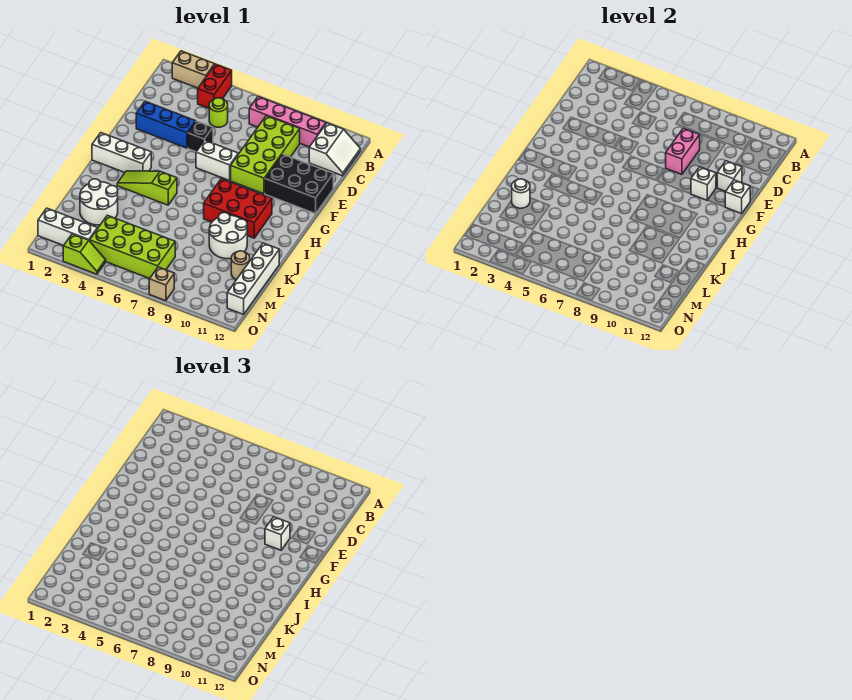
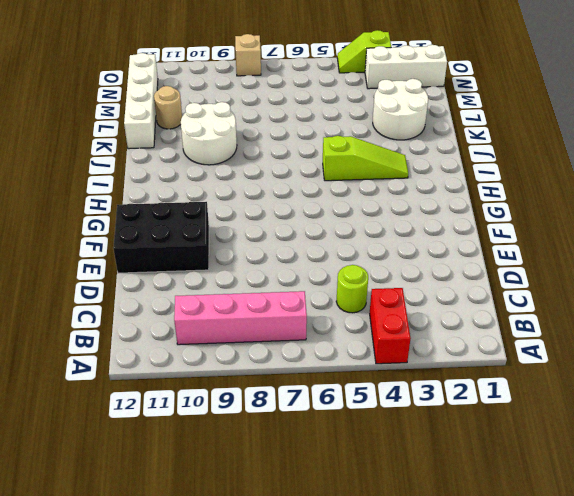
none -> tan 1x2 brick [172,51,215,88]
none -> white 2x2 slope [309,123,360,176]
none -> lime 2x4 brick [231,116,300,194]

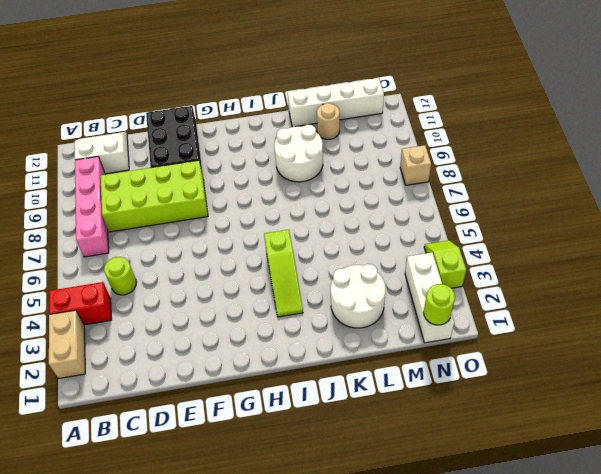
lime 1x1 round brick [424,284,455,325] -> none
none -> blue 1x3 brick [136,101,196,148]
none -> black 1x1 brick [188,121,213,152]
none -> white 1x2 brick [196,140,238,181]

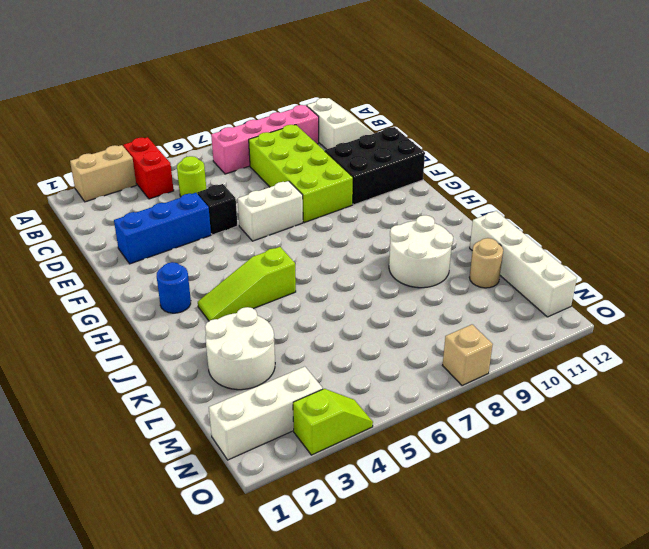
blue 1x1 round brick [157,262,191,313] -> white 1x3 brick [92,133,151,173]
none -> red 2x3 brick [204,179,272,238]
none -> lime 2x4 brick [90,215,175,279]
none -> pink 1x2 brick [666,128,700,174]

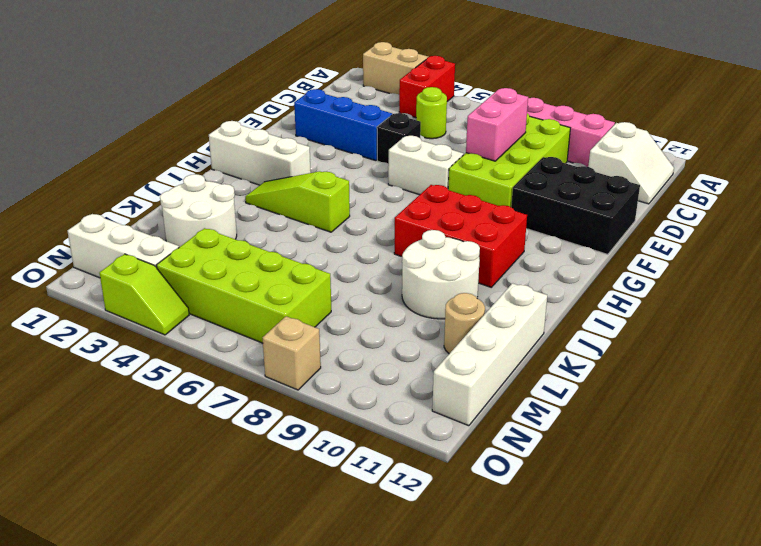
none -> white 1x1 brick [717,161,742,191]
none -> white 1x1 brick [691,167,716,200]
none -> white 1x1 brick [725,180,750,214]

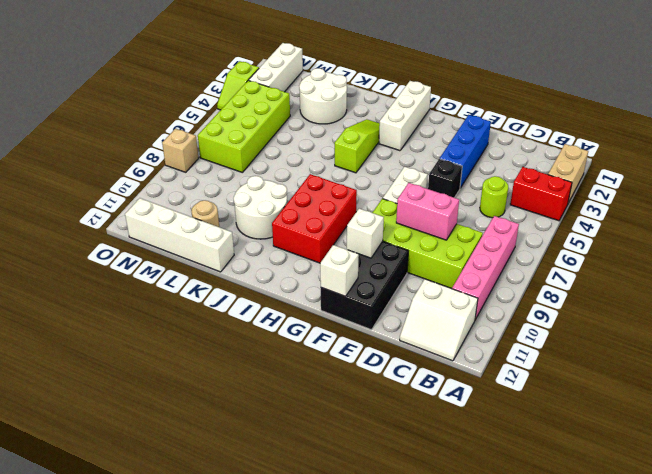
none -> white 1x1 brick [717,161,742,191]
none -> white 1x1 round brick [512,179,530,208]
none -> white 1x1 brick [265,517,290,550]

